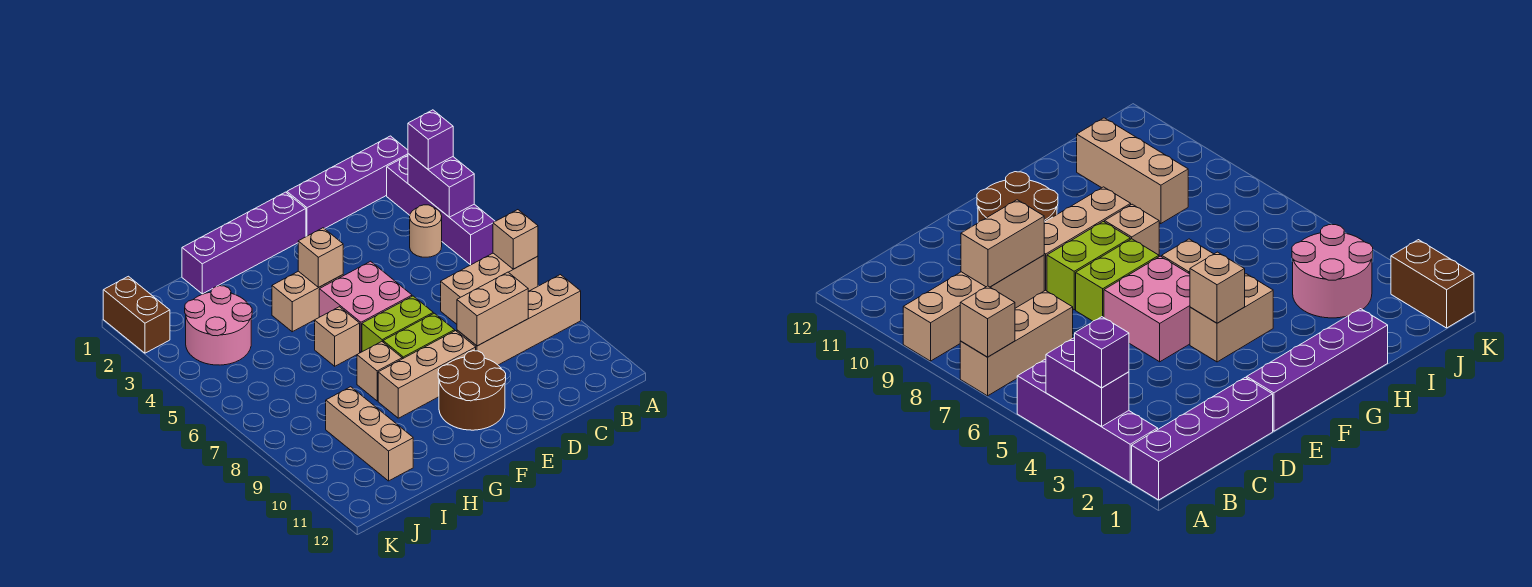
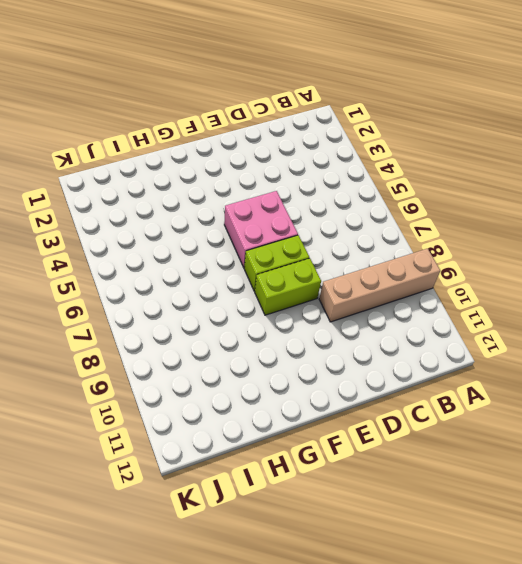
none -> purple 1x4 brick [287,136,408,237]
none -> purple 1x4 brick [387,155,495,265]
none -> tan 1x3 brick [441,253,538,324]

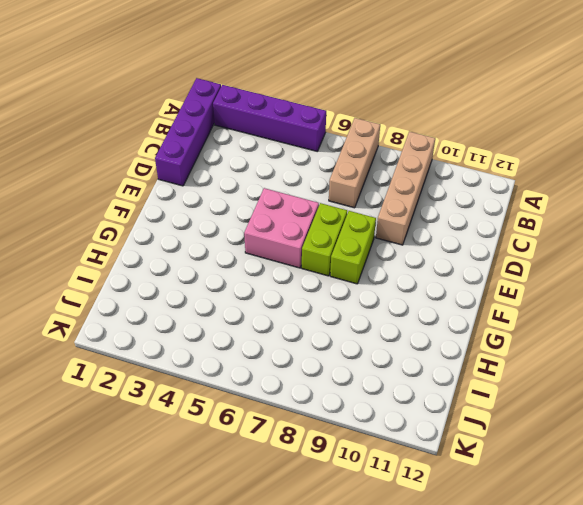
none -> tan 1x1 round brick [410,205,442,257]
none -> purple 1x4 brick [182,192,306,294]
none -> tan 1x3 brick [378,331,476,418]

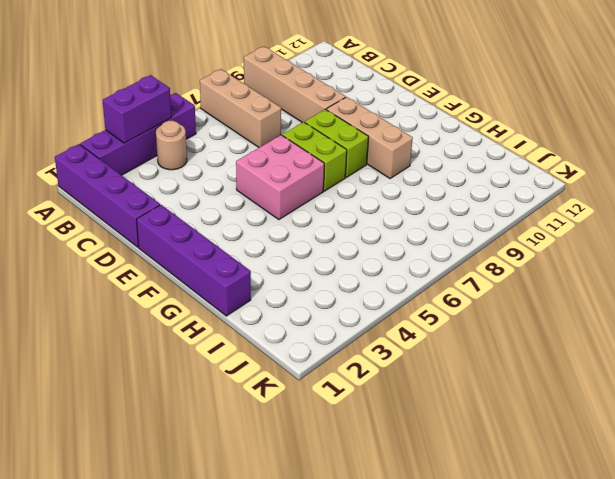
none -> brown 2x2 round brick [438,351,506,430]
none -> tan 1x2 brick [272,271,343,332]
none -> tan 1x1 brick [315,307,360,366]

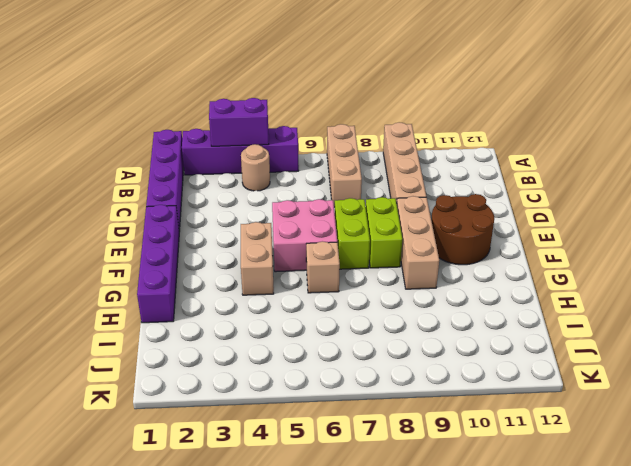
none -> tan 1x1 brick [357,342,402,401]
none -> pink 2x2 round brick [185,286,252,365]
none -> tan 1x3 brick [326,387,413,481]

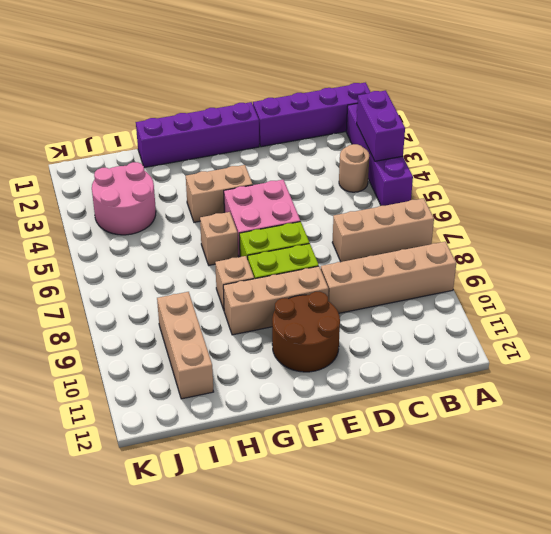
none -> brown 1x2 brick [103,276,170,353]
none -> tan 1x1 brick [493,210,538,269]
none -> tan 1x2 brick [457,272,528,346]

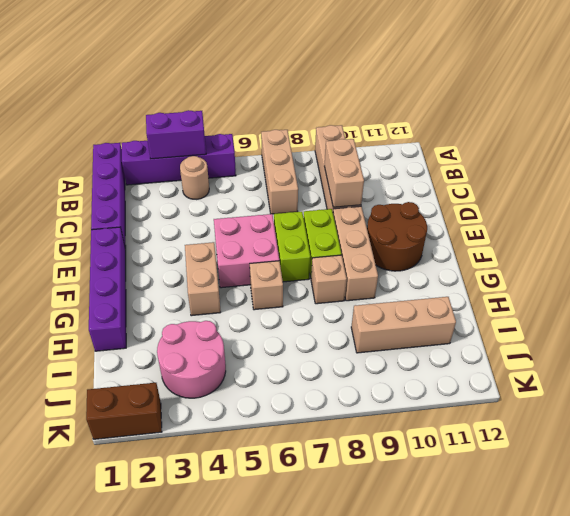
none -> tan 1x1 brick [493,210,538,269]
none -> tan 1x1 brick [298,228,343,288]
none -> purple 1x1 brick [408,110,453,169]

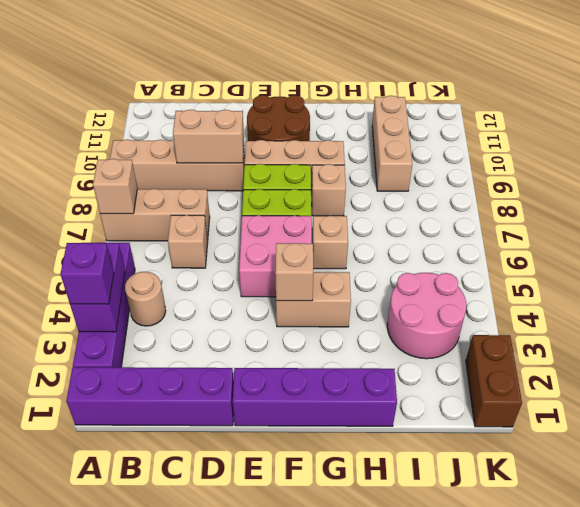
tan 1x1 brick [168,215,208,268] -> none

